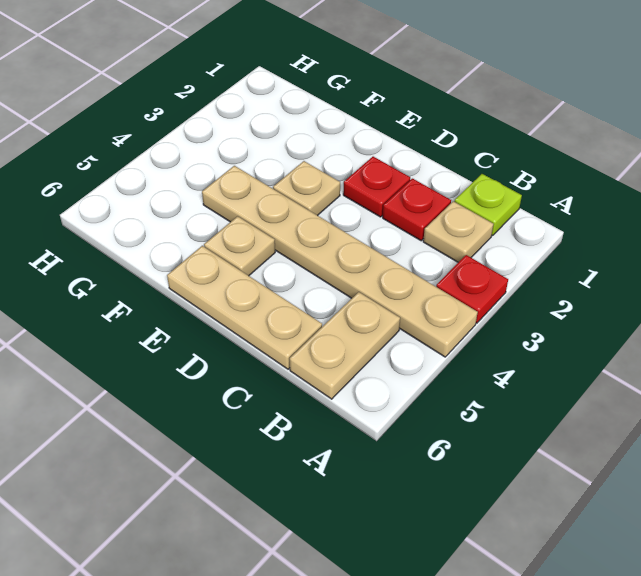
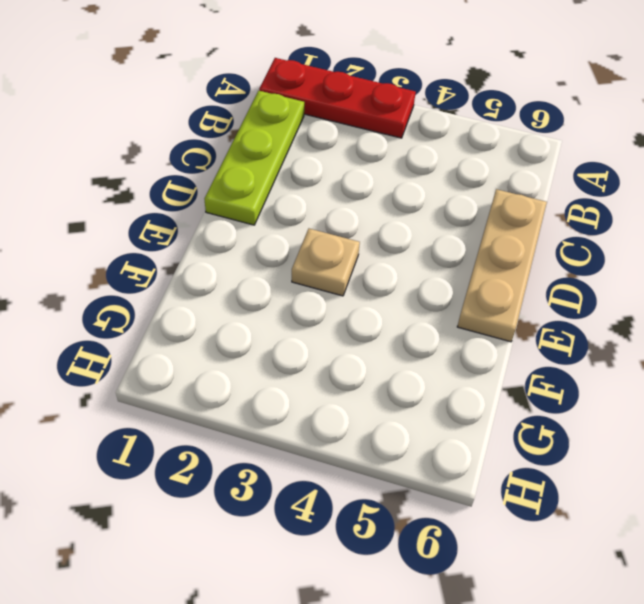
red 1x3 plate [259,58,416,138] -> red 1x1 plate [436,255,508,323]
lime 1x3 plate [205,91,304,225] -> lime 1x1 plate [454,174,522,236]
none -> tan 1x6 plate [202,166,478,357]
none -> tan 1x1 plate [423,201,493,262]

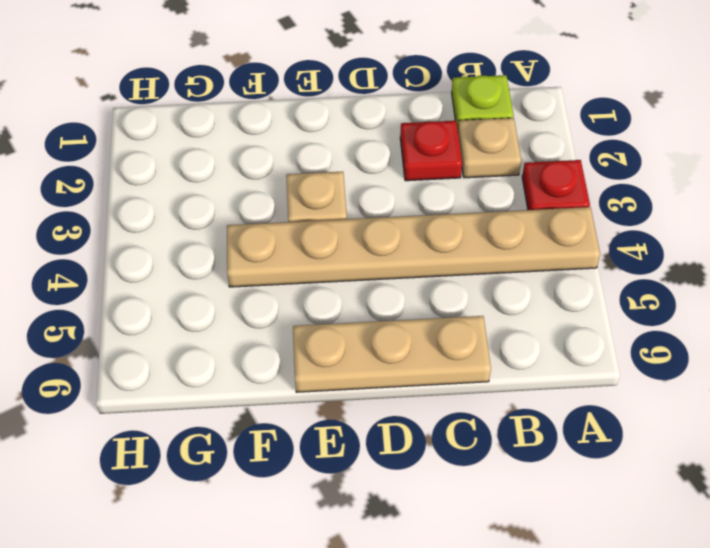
none -> tan 1x2 plate [290,292,400,399]
none -> red 1x1 plate [343,157,410,217]

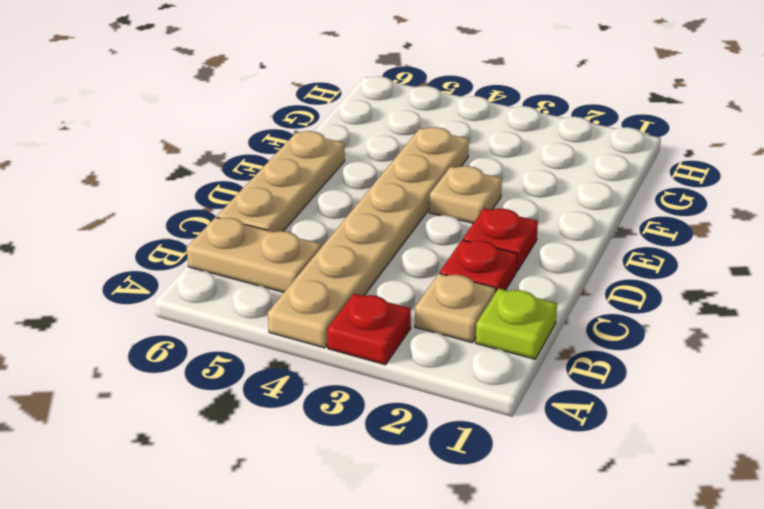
none -> tan 1x1 plate [204,216,275,276]

